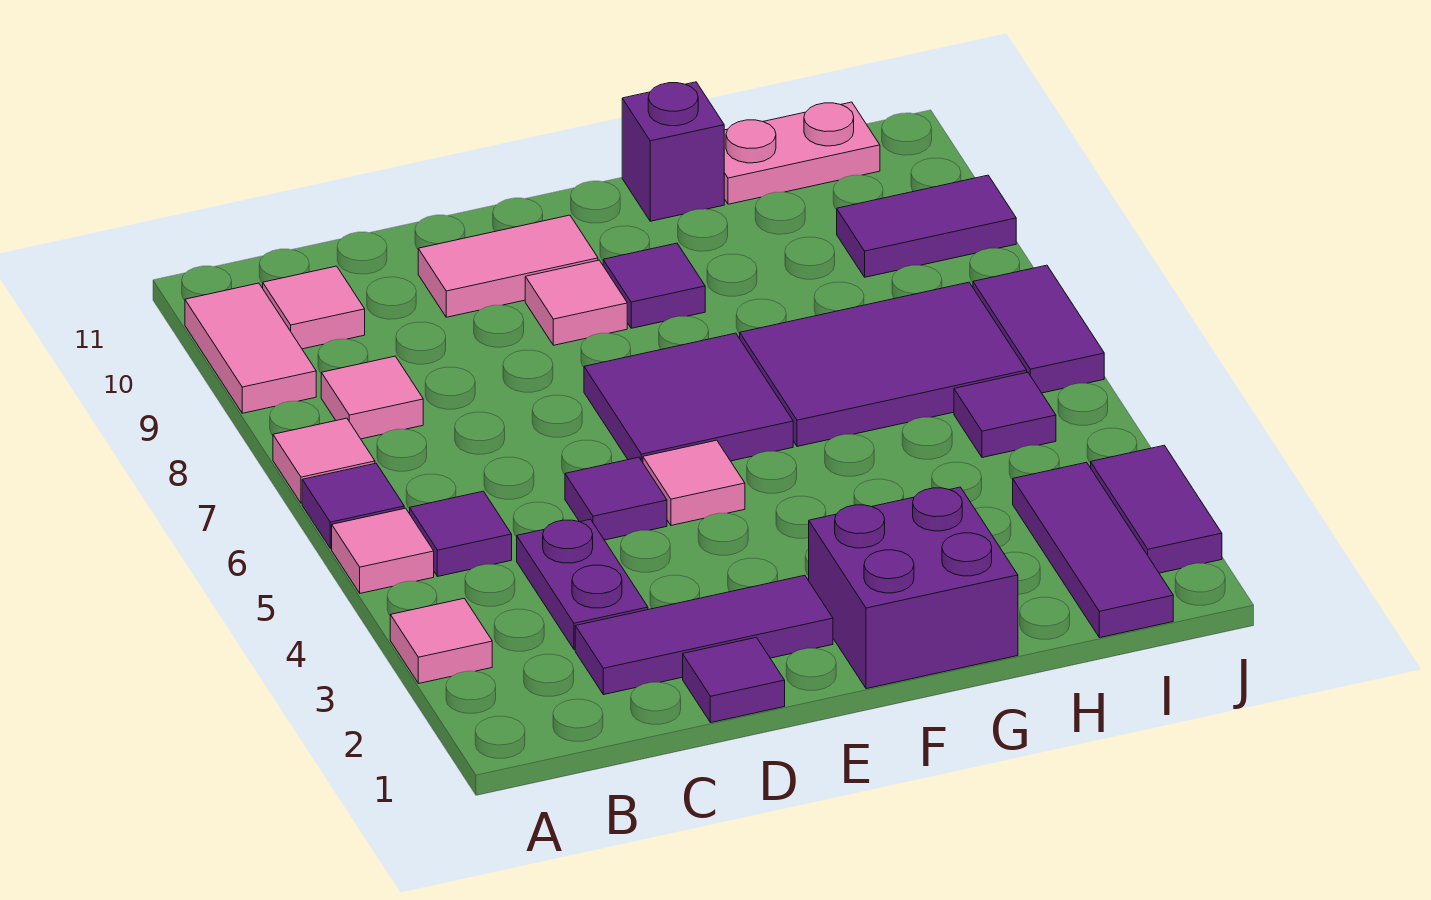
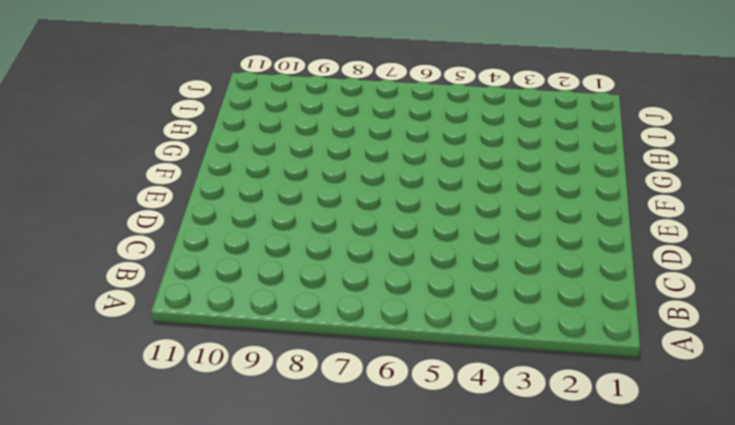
none -> pink 1x1 tile [390,598,492,684]
none -> pink 1x1 tile [332,508,434,593]
none -> purple 1x1 tile [302,463,404,548]

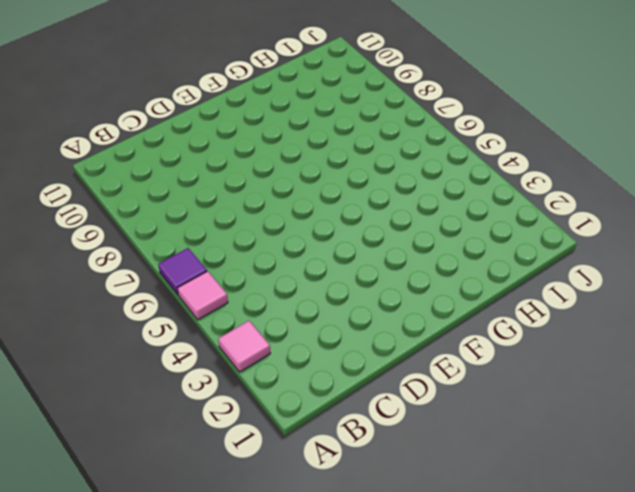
none -> pink 1x1 tile [273,418,375,503]
none -> pink 1x2 tile [185,283,316,413]
none -> purple 1x1 tile [410,491,512,576]

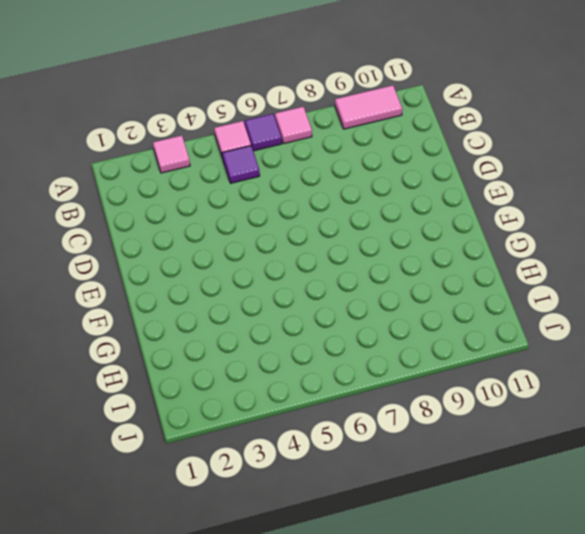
none -> pink 1x1 tile [321,356,423,439]
none -> pink 1x1 tile [263,266,365,349]
none -> purple 1x3 tile [575,575,833,695]

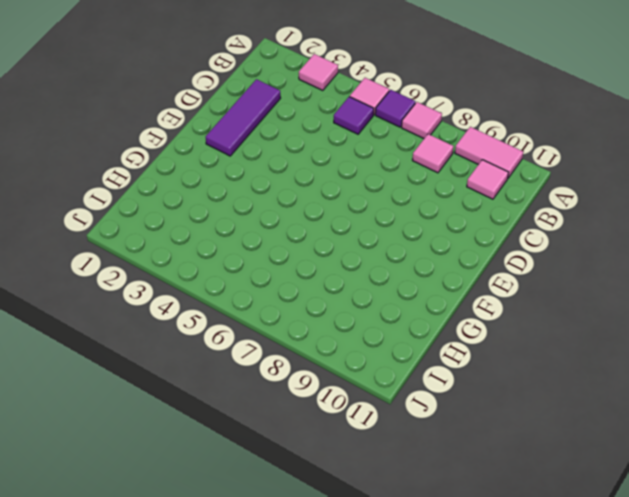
none -> purple 1x2 plate [517,519,648,650]
none -> purple 1x1 tile [683,637,785,723]
none -> purple 1x1 tile [565,457,667,540]

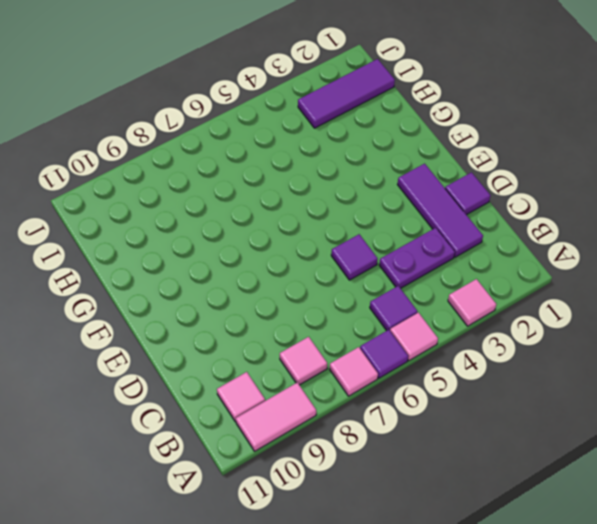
none -> pink 1x2 tile [418,215,598,317]
none -> pink 1x1 tile [643,440,745,525]
none -> purple 2x2 tile [584,333,793,462]

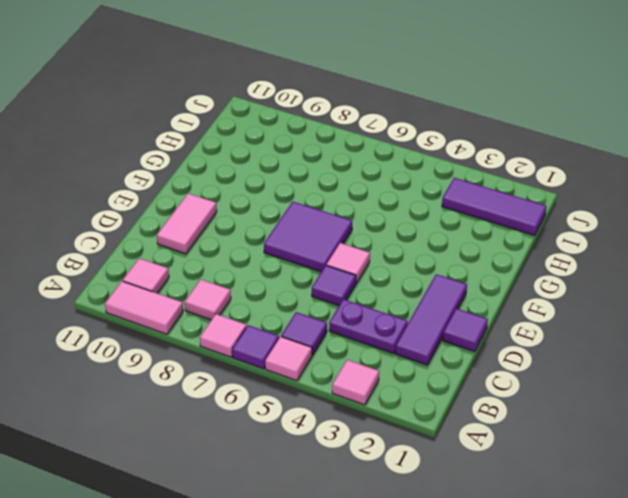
none -> pink 1x1 tile [525,260,627,345]
none -> purple 2x2 brick [809,487,1018,689]
none -> purple 1x1 tile [603,243,705,328]

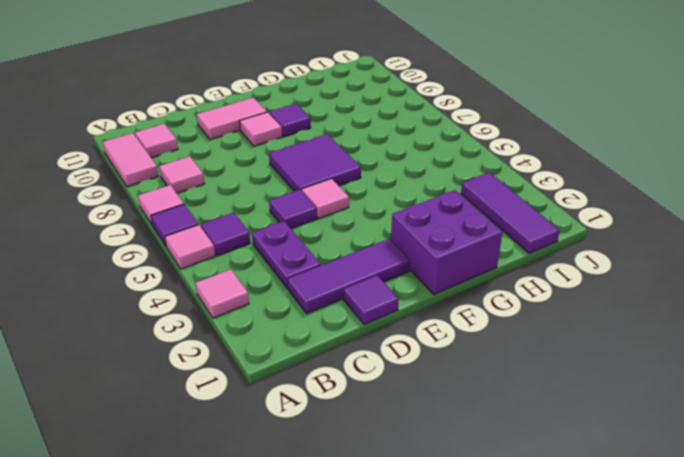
none -> purple 2x3 tile [740,282,1027,446]
none -> purple 1x1 brick [622,82,724,221]
none -> pink 1x2 plate [724,102,880,204]

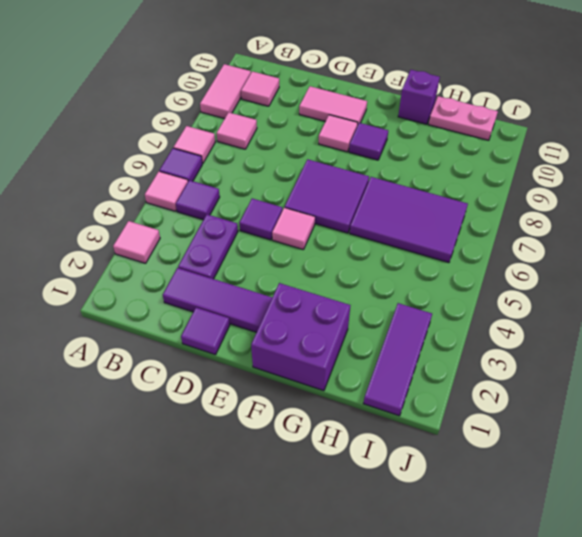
none -> purple 1x1 tile [954,372,1056,458]
none -> purple 1x2 tile [837,175,1016,277]
none -> purple 1x2 tile [1091,445,1222,573]

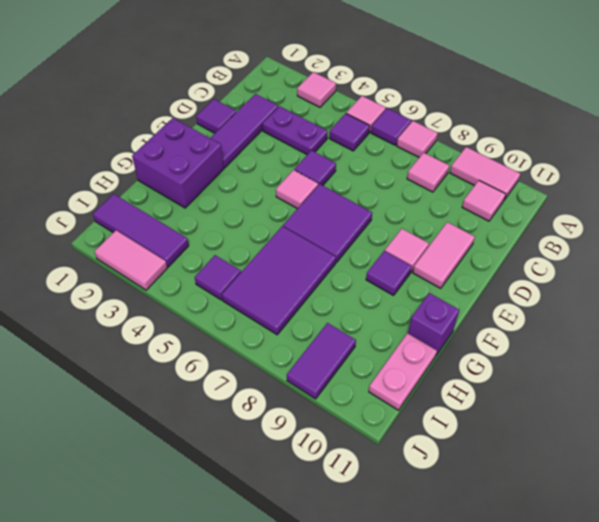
pink 1x2 tile [94,230,167,290] -> purple 1x2 tile [1091,445,1222,573]
none -> purple 1x2 tile [973,265,1104,393]

